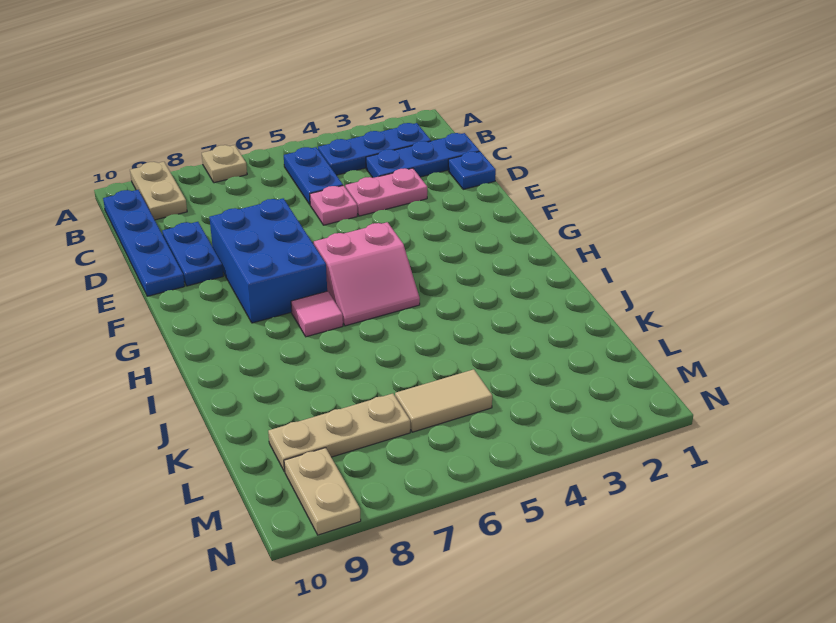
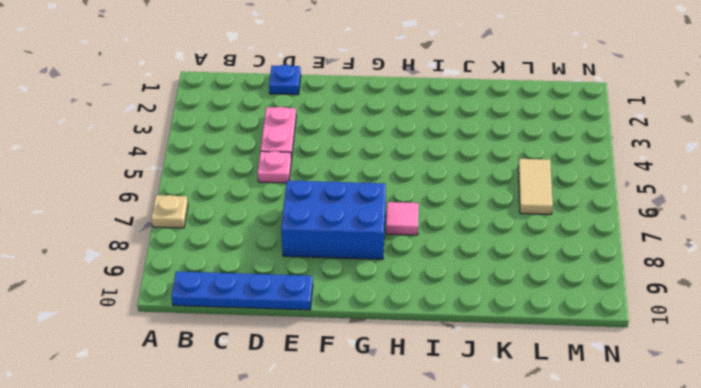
none -> tan 1x2 plate [130,162,187,220]
none -> blue 1x3 plate [318,123,431,175]
none -> blue 1x2 plate [284,147,343,204]

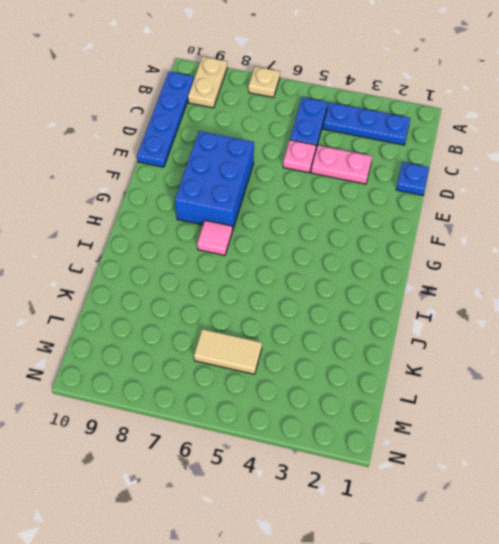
none -> blue 1x3 plate [366,133,480,178]
none -> blue 1x2 plate [162,222,223,286]
none -> pink 2x2 slope [314,222,420,326]

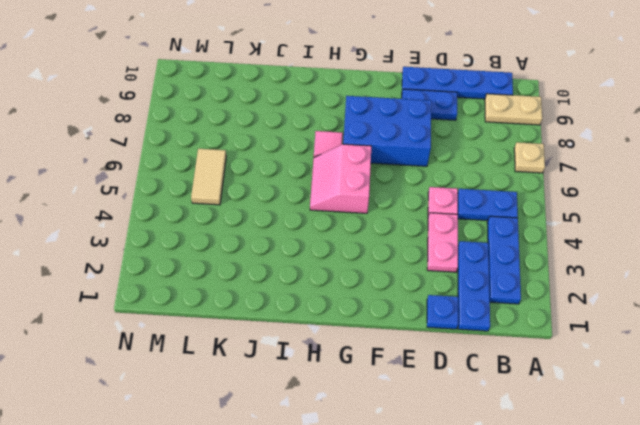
none -> tan 1x3 plate [268,394,410,471]
none -> tan 1x2 plate [284,448,361,535]

